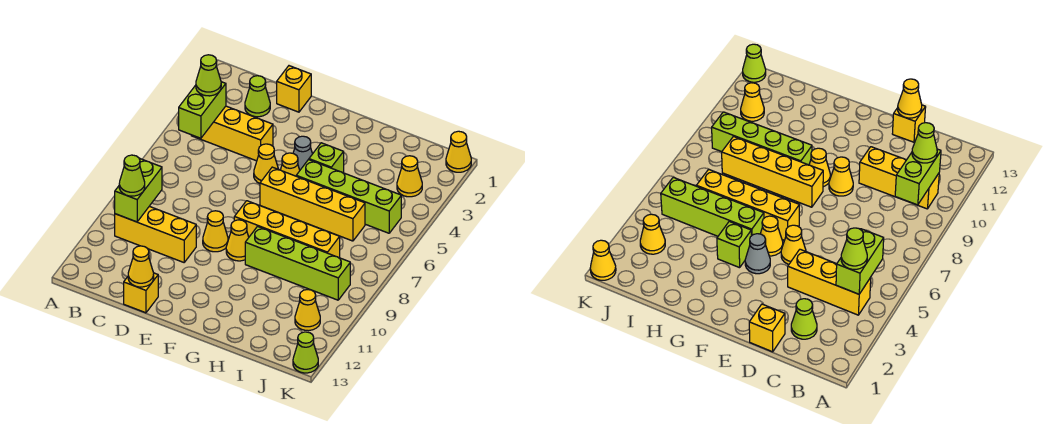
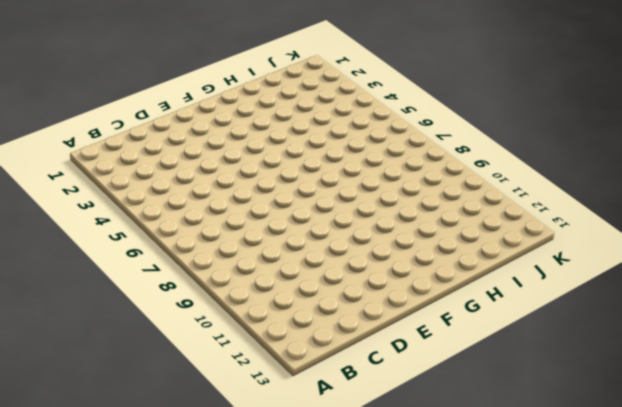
none -> yellow 1x3 brick [191,106,273,161]
none -> yellow 1x3 brick [115,206,196,262]
none -> lime 1x1 cone [245,76,270,117]

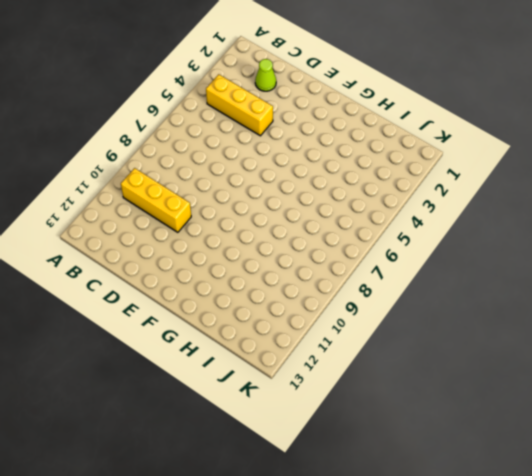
none -> yellow 1x1 brick [277,66,311,112]
none -> yellow 1x1 brick [124,273,158,313]
none -> yellow 1x1 cone [254,144,278,183]

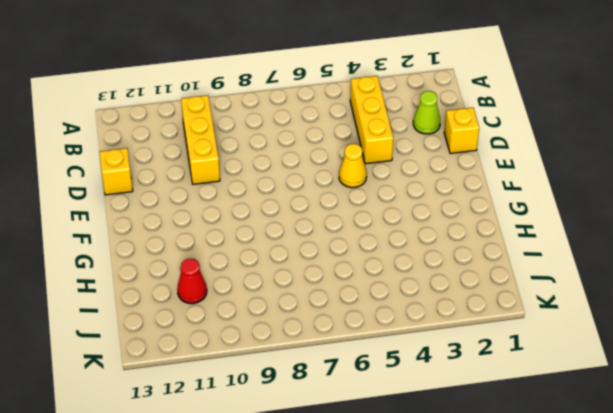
red 1x1 cone [177,258,207,304] -> none
none -> yellow 1x1 cone [203,211,228,252]
none -> grey 1x1 cone [293,136,312,170]
none -> yellow 1x1 cone [281,153,300,176]

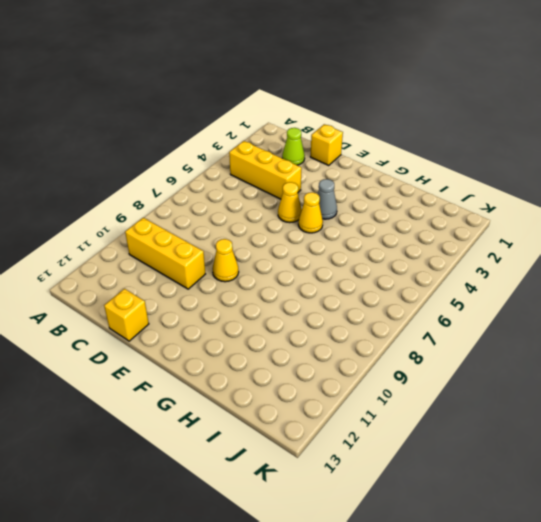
none -> yellow 1x4 brick [260,167,365,241]
none -> yellow 1x4 brick [234,201,340,258]
none -> yellow 1x1 cone [226,220,249,261]

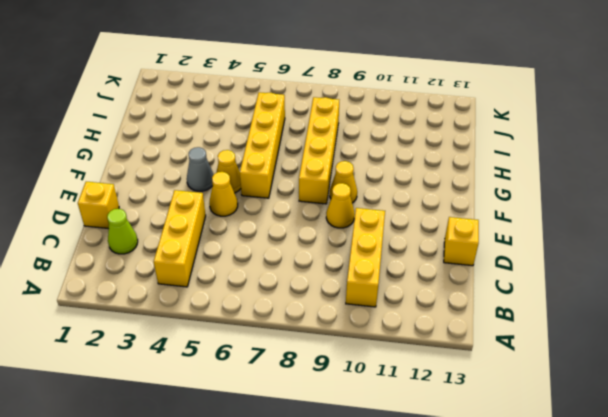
none -> lime 1x1 brick [309,143,344,173]
none -> lime 1x4 brick [296,160,401,233]
none -> lime 1x4 brick [245,226,350,300]

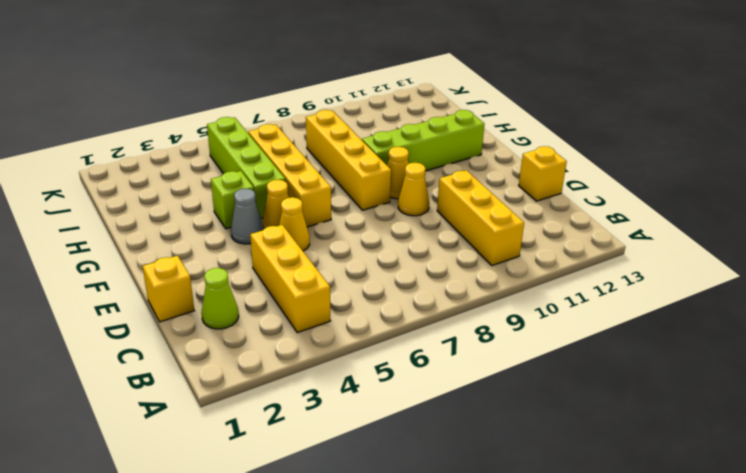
lime 1x4 brick [362,110,484,171] -> lime 1x4 brick turned to [245,226,350,300]
none -> yellow 1x1 cone [397,156,422,197]
none -> yellow 1x1 cone [295,290,320,331]
none -> yellow 1x1 cone [446,131,471,172]

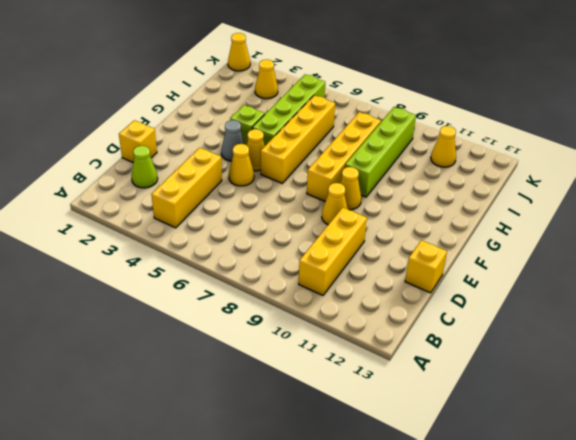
none -> lime 1x1 cone [293,332,318,373]
none -> lime 1x2 brick [179,82,226,138]
none -> lime 1x2 brick [115,159,162,222]

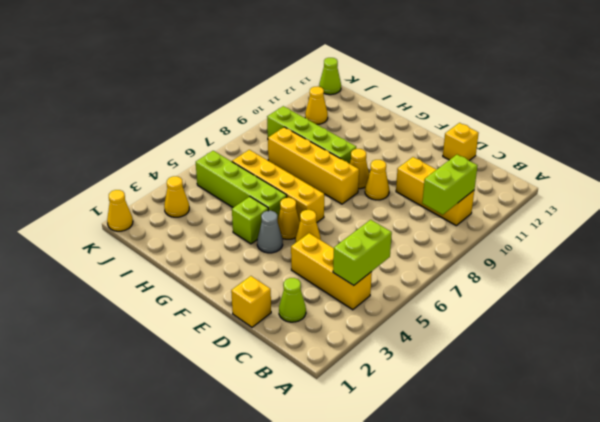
none -> yellow 1x1 cone [128,246,154,287]
none -> lime 1x1 cone [196,55,221,96]
none -> lime 1x1 cone [119,155,145,196]

